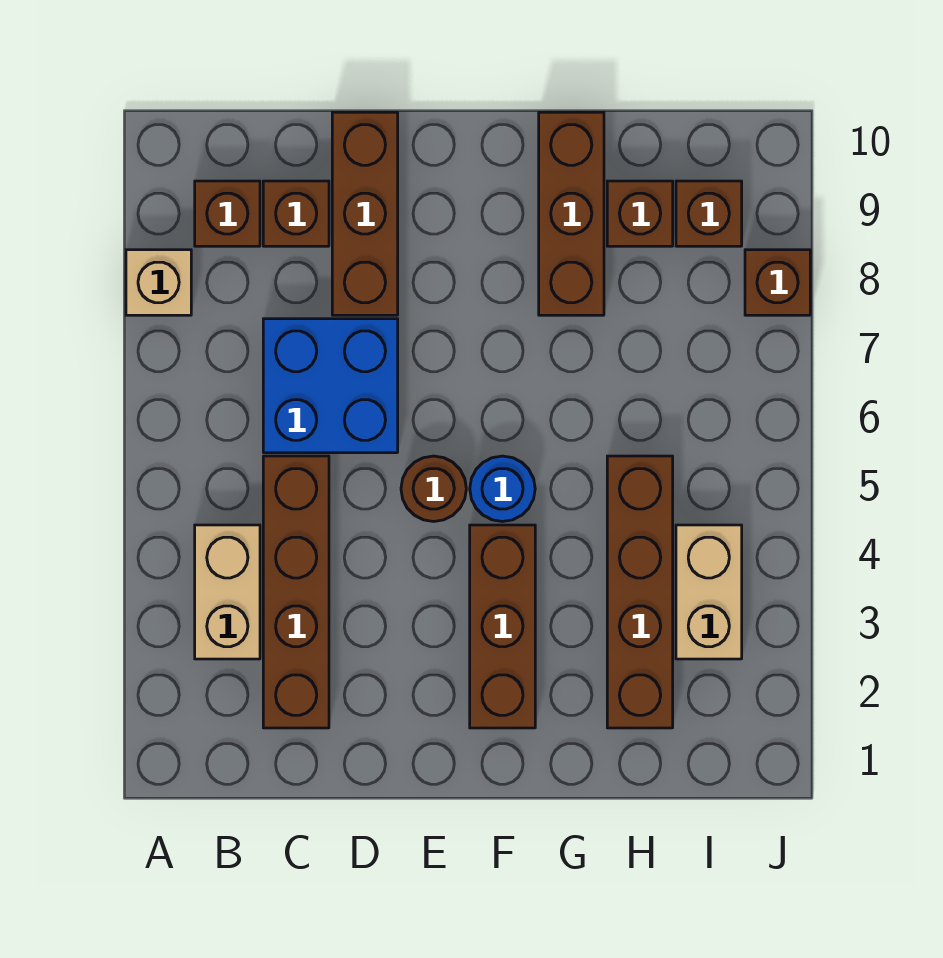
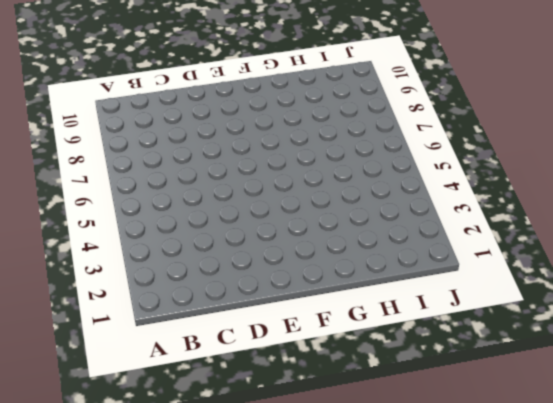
none -> tan 1x1 brick [126,250,191,315]
none -> tan 1x2 brick [195,525,260,659]
none -> brown 1x1 brick [195,181,260,246]

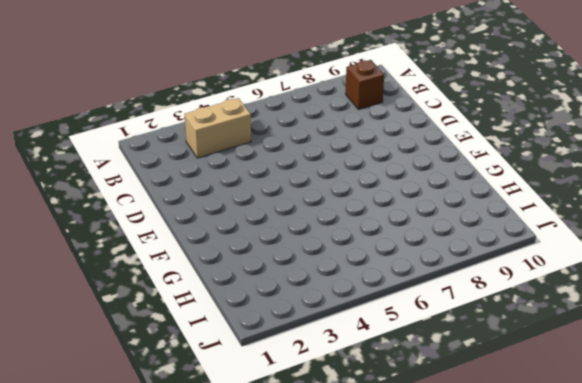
none -> tan 1x1 brick [126,250,191,315]
none -> brown 1x4 brick [263,456,329,728]
none -> blue 2x2 brick [263,319,398,453]

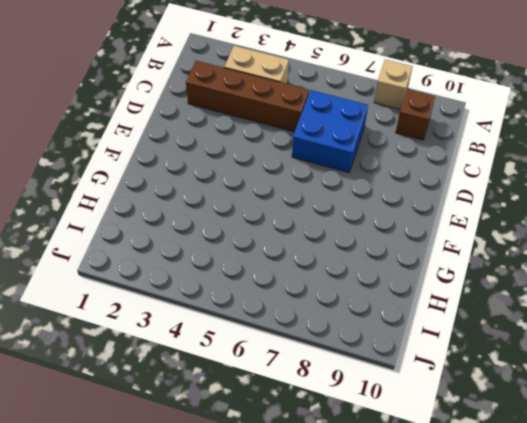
none -> brown 1x1 brick [263,181,329,246]
none -> brown 1x3 brick [332,112,398,315]
none -> brown 1x1 round brick [401,456,466,522]

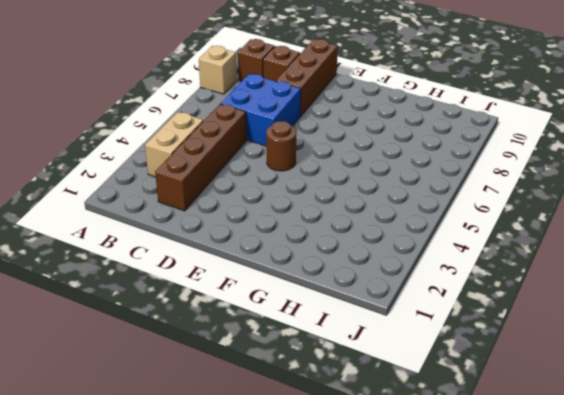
none -> brown 1x3 brick [470,525,535,728]
none -> blue 1x1 round brick [470,456,535,522]
none -> brown 1x3 brick [539,112,604,315]

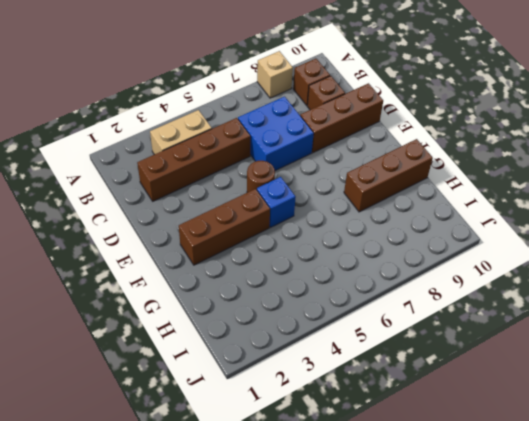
blue 1x1 brick [257,177,296,227] -> blue 1x1 round brick [470,456,535,522]
none -> brown 1x4 brick [607,456,673,728]
none -> brown 1x1 brick [607,181,673,246]
none -> tan 1x2 brick [676,525,742,659]

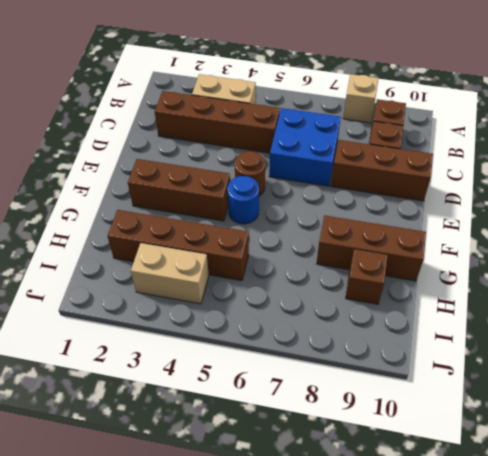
none -> brown 1x1 brick [676,181,742,246]
none -> brown 1x1 brick [745,250,810,315]

